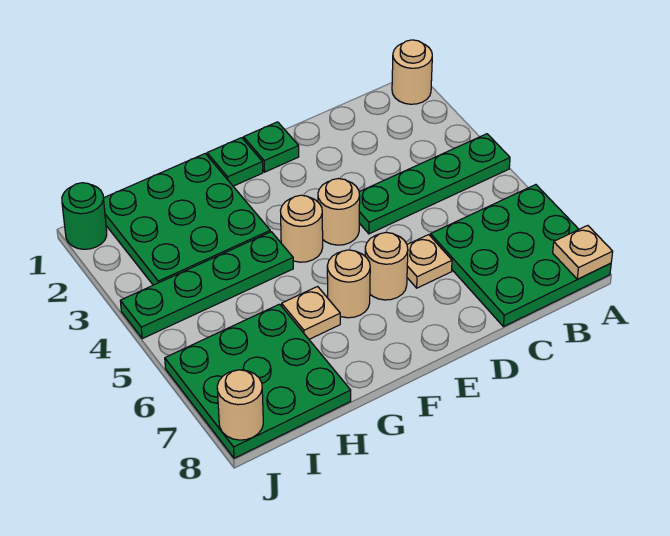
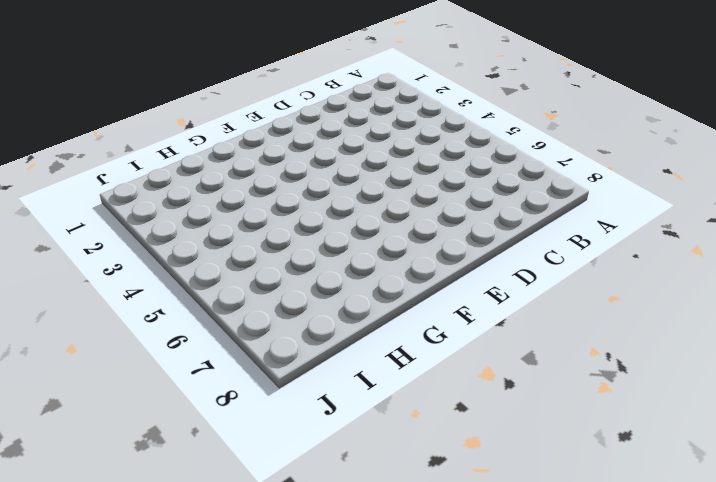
none -> tan 1x1 round brick [392,40,432,104]
none -> green 1x4 plate [359,134,510,234]
none -> green 3x3 plate [430,185,611,327]

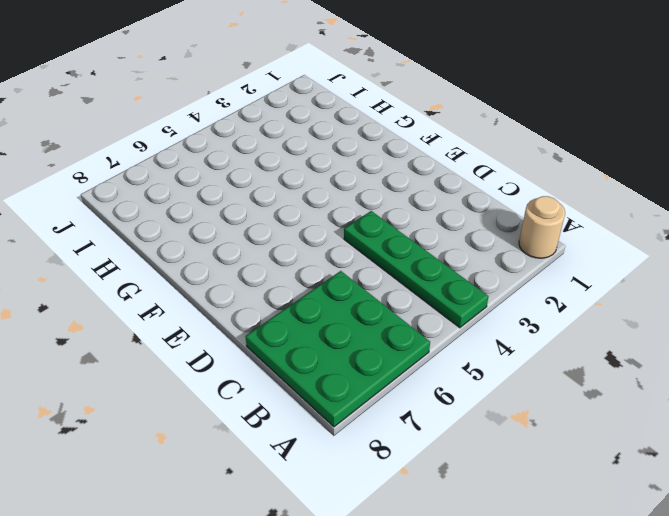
none -> tan 1x1 plate [407,235,452,288]
none -> green 1x1 plate [243,122,299,172]
none -> tan 1x1 round brick [318,179,360,245]

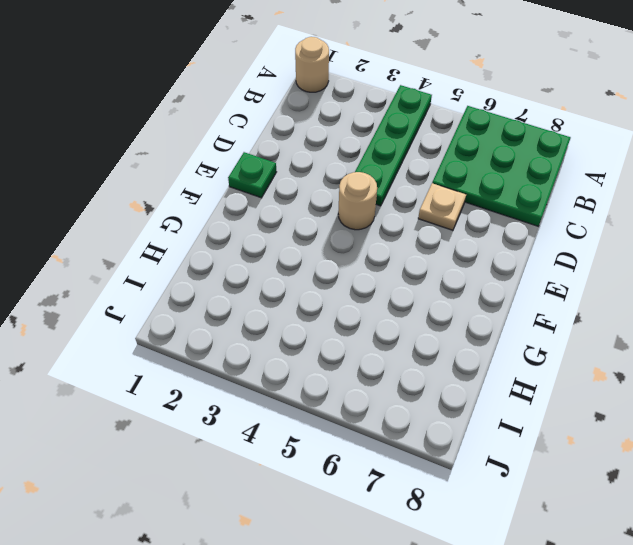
none -> tan 1x1 round brick [365,232,408,300]
none -> green 1x1 plate [207,138,263,186]
none -> tan 1x1 round brick [281,195,323,262]

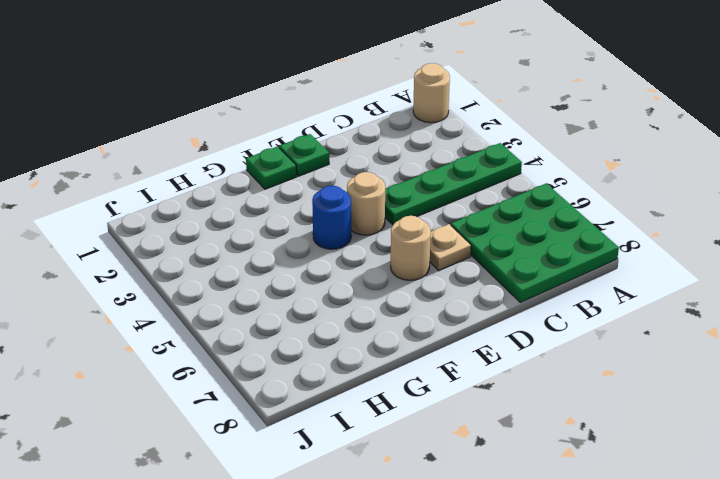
blue 1x1 round brick [312,186,351,249] -> tan 1x1 round brick [281,195,323,262]
none -> tan 1x1 round brick [327,250,370,318]
none -> green 3x3 plate [103,154,270,285]
none -> green 1x4 plate [120,232,293,339]

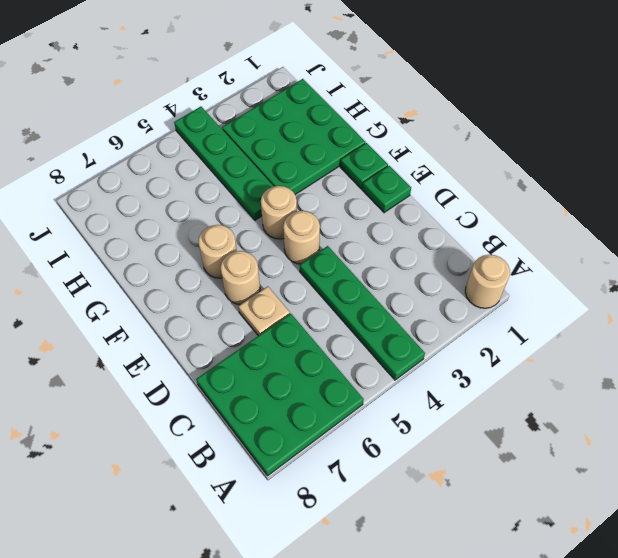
none -> tan 1x1 plate [282,287,340,339]
none -> green 3x3 plate [165,304,351,458]
none -> green 1x1 round brick [62,183,107,249]

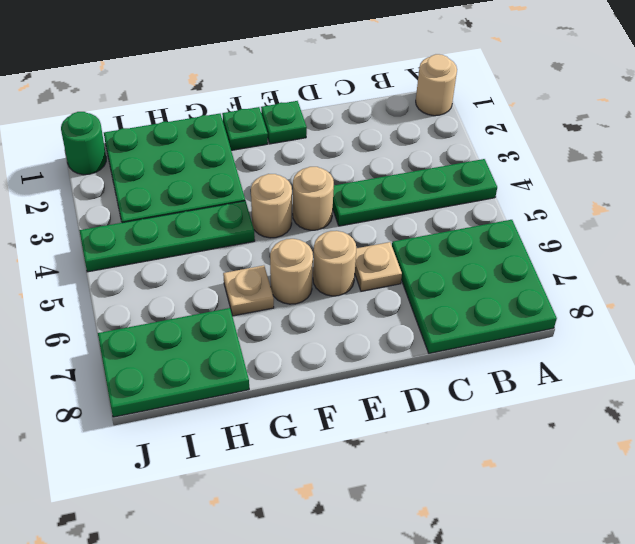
green 2x3 plate [98,308,249,417] -> green 3x3 plate [165,304,351,458]
none -> tan 1x1 plate [553,225,613,279]
none -> tan 1x1 round brick [217,370,263,440]

